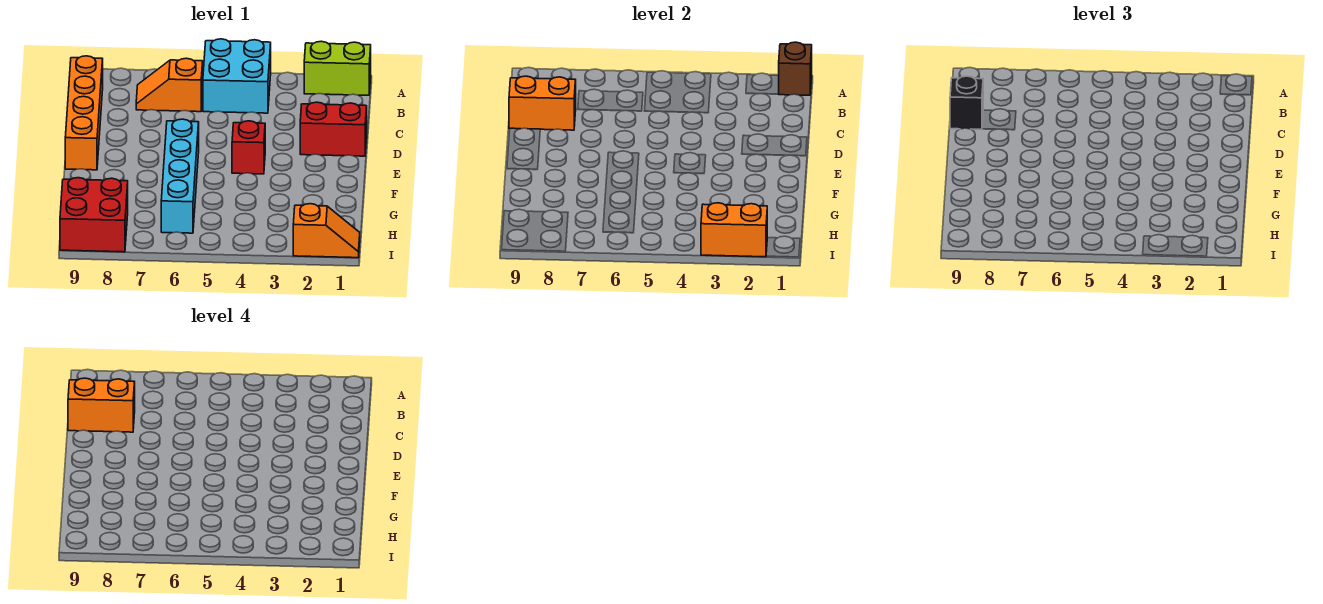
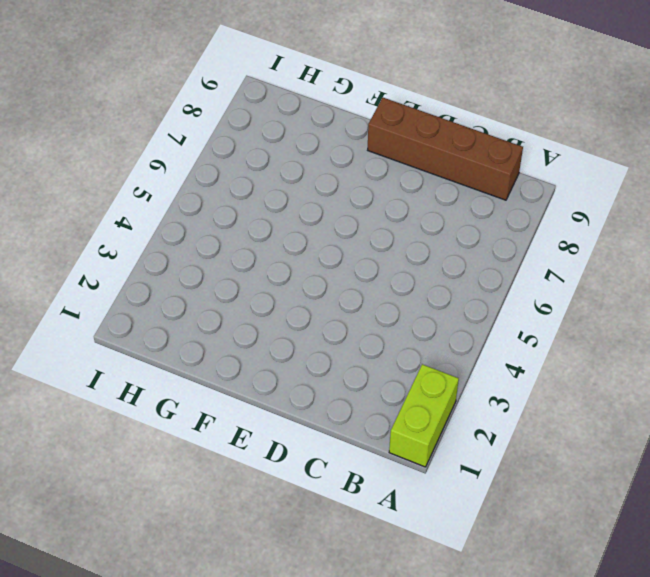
brown 1x4 brick [368,98,523,200] -> orange 1x4 brick [65,56,103,170]
none -> cyan 2x2 brick [203,39,271,113]
none -> orange 1x2 slope [136,58,203,112]
none -> red 1x2 brick [300,102,367,156]

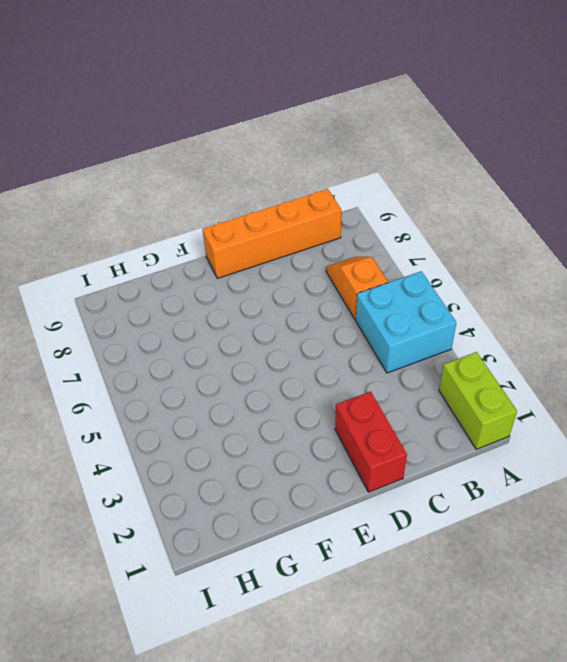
none -> red 1x1 brick [232,121,265,174]
none -> cyan 1x4 brick [161,119,199,233]
none -> red 2x2 brick [60,178,128,252]

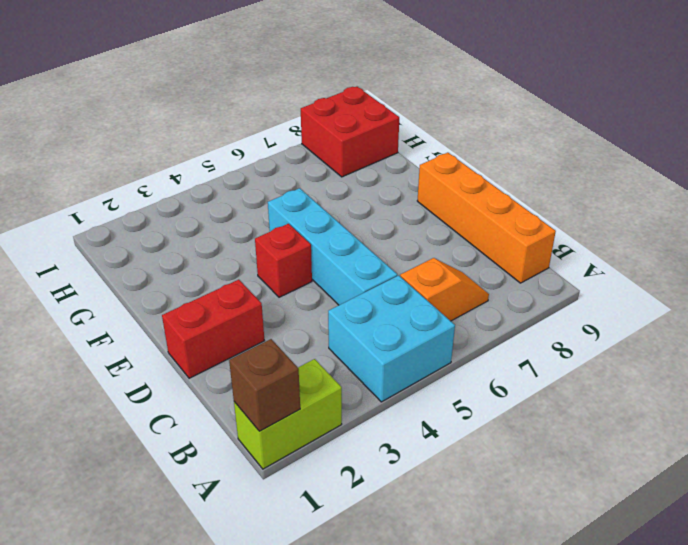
cyan 1x4 brick [268,188,397,305] -> cyan 1x4 brick moved to [161,119,199,233]
none -> orange 1x2 slope [293,204,360,258]
none -> orange 1x2 brick [509,76,576,130]
none -> orange 1x2 brick [701,203,767,257]

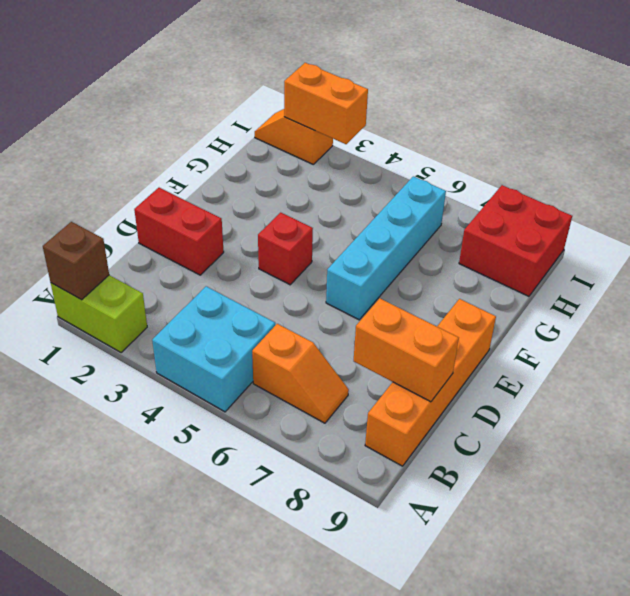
none -> black 1x1 brick [950,76,983,129]
none -> orange 1x2 brick [68,378,135,432]

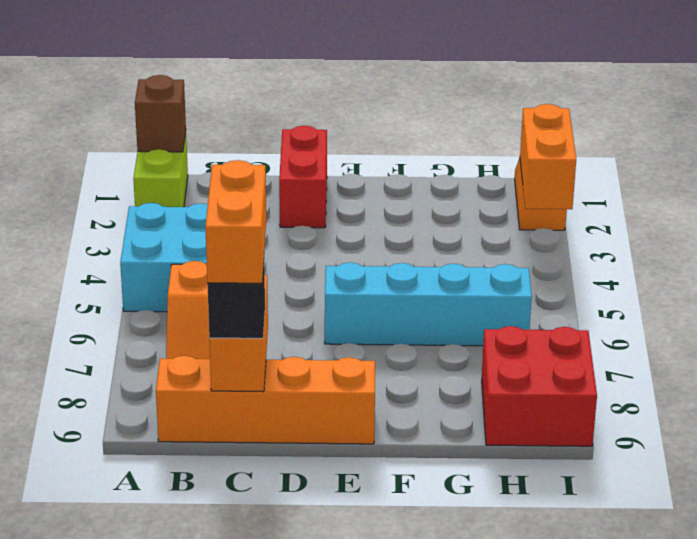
none -> red 1x1 brick [232,121,265,174]

